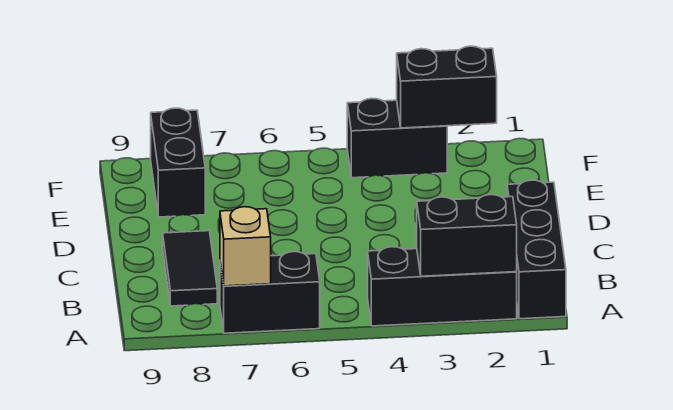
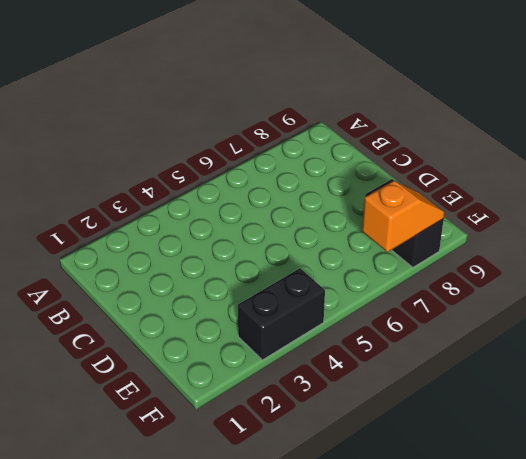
orange 1x2 slope [362,181,444,252] -> none
none -> black 1x3 brick [507,180,566,319]
none -> black 1x3 brick [368,247,517,326]

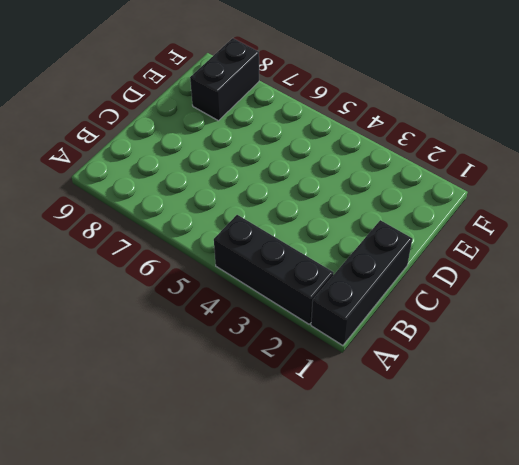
none -> black 1x2 brick [220,252,320,333]
none -> black 1x2 tile [163,231,217,306]

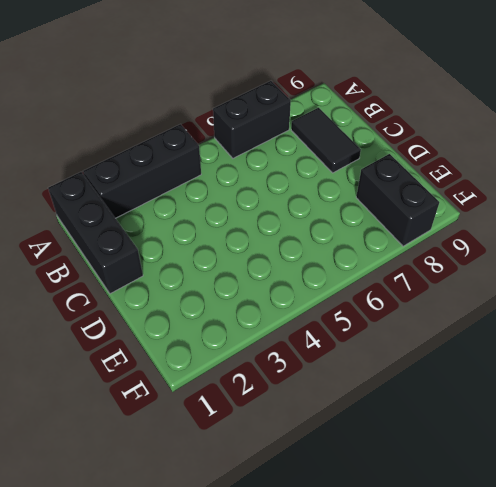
none -> black 1x2 brick [347,98,447,178]
none -> black 1x2 brick [417,195,517,276]

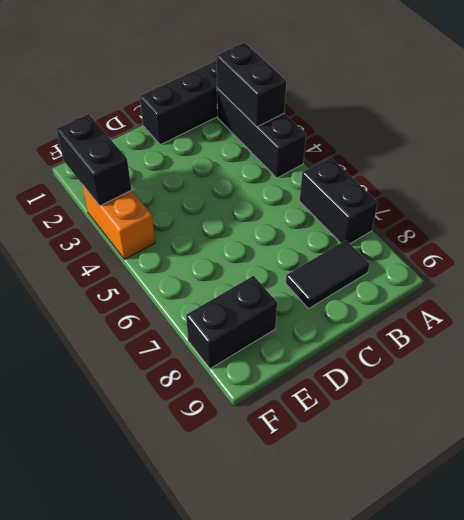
orange 1x2 brick [82,185,155,259] -> black 1x2 brick [347,98,447,178]
none -> tan 1x1 brick [220,207,271,286]

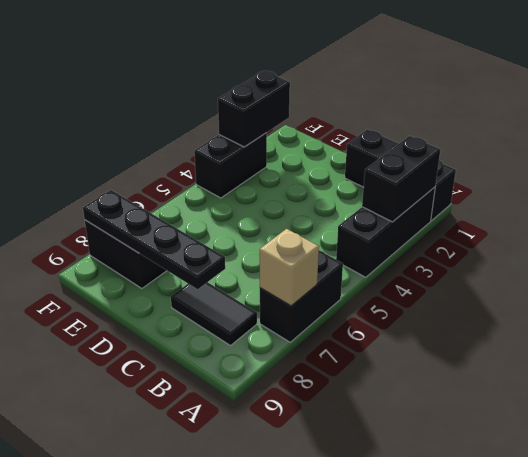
black 1x4 plate [83,190,225,289] -> none

